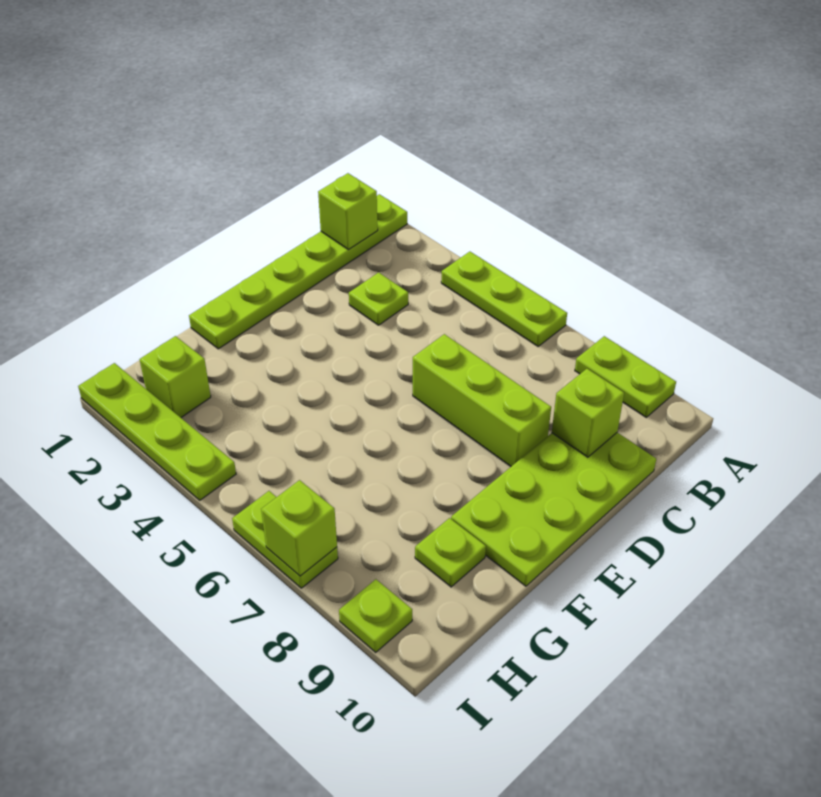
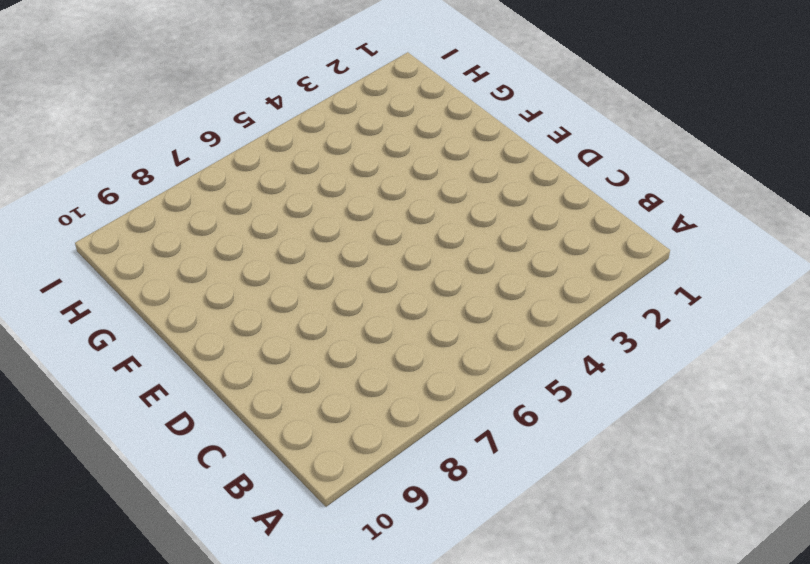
none -> lime 1x6 plate [189,194,407,349]
none -> lime 1x3 plate [441,252,567,346]
none -> lime 1x2 plate [575,336,676,417]

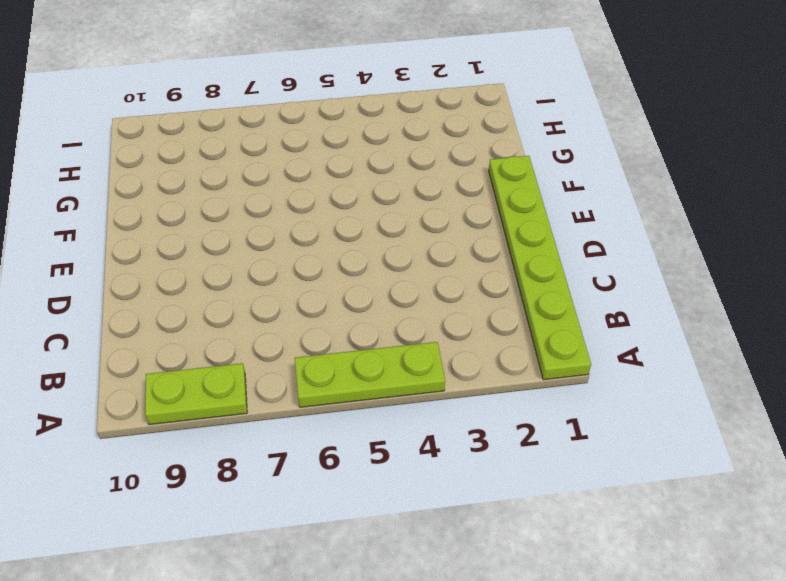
none -> lime 1x1 plate [349,272,408,325]
none -> lime 2x4 plate [451,433,656,586]
none -> lime 1x3 brick [413,334,551,466]

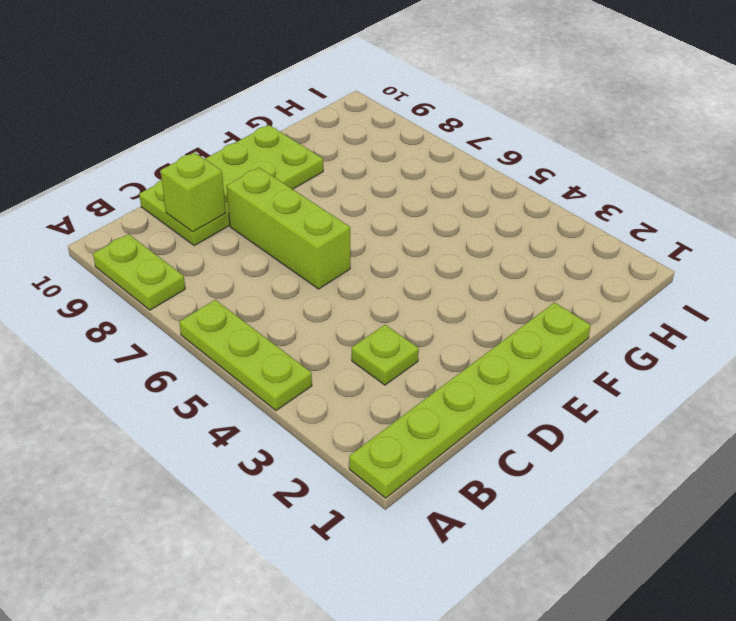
none -> lime 1x1 plate [415,518,486,587]
none -> lime 1x1 brick [140,336,211,417]
none -> lime 1x4 plate [78,363,236,500]

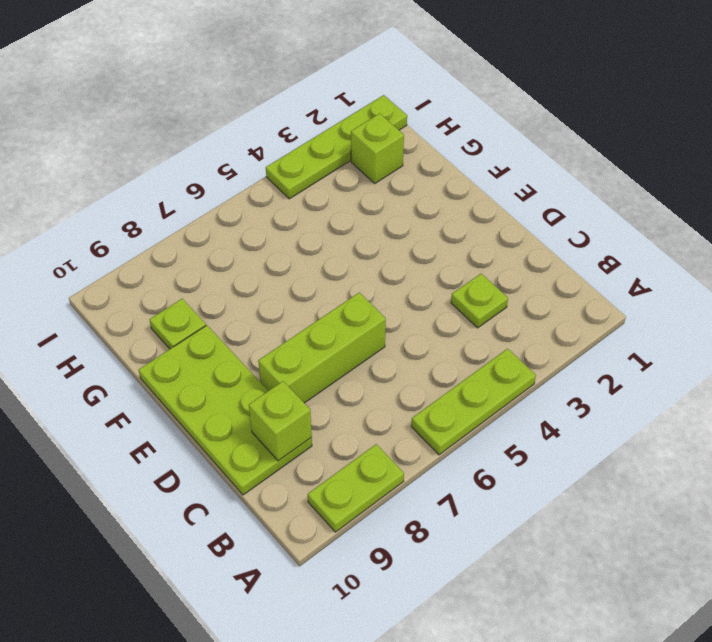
none -> lime 1x6 plate [189,194,407,349]
none -> lime 1x2 plate [232,491,338,588]
none -> lime 1x1 plate [339,579,412,652]

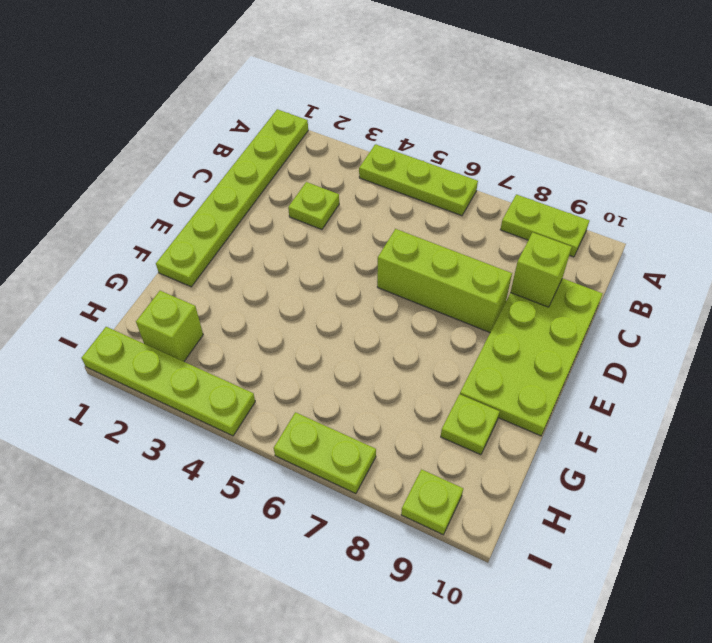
none -> lime 1x1 brick [318,173,378,250]
none -> lime 1x1 brick [261,480,337,576]

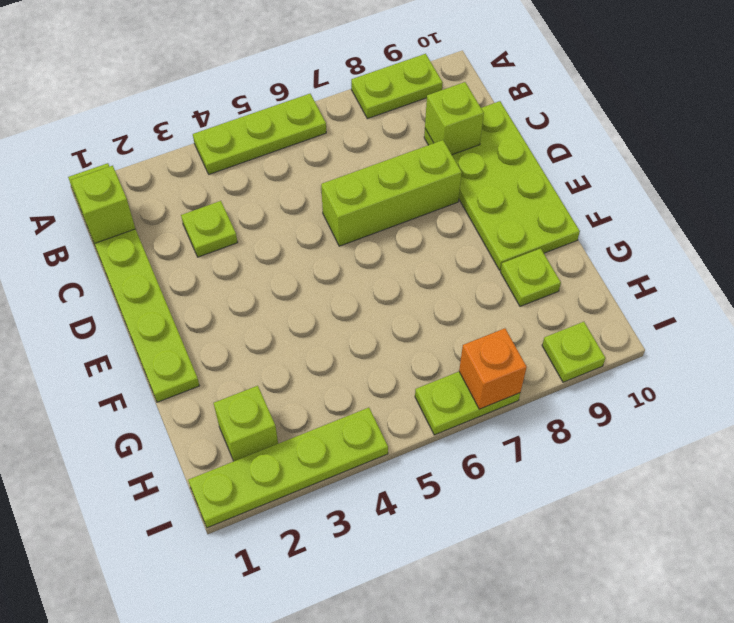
orange 1x1 brick [459,328,527,409] -> lime 1x1 brick [261,480,337,576]

